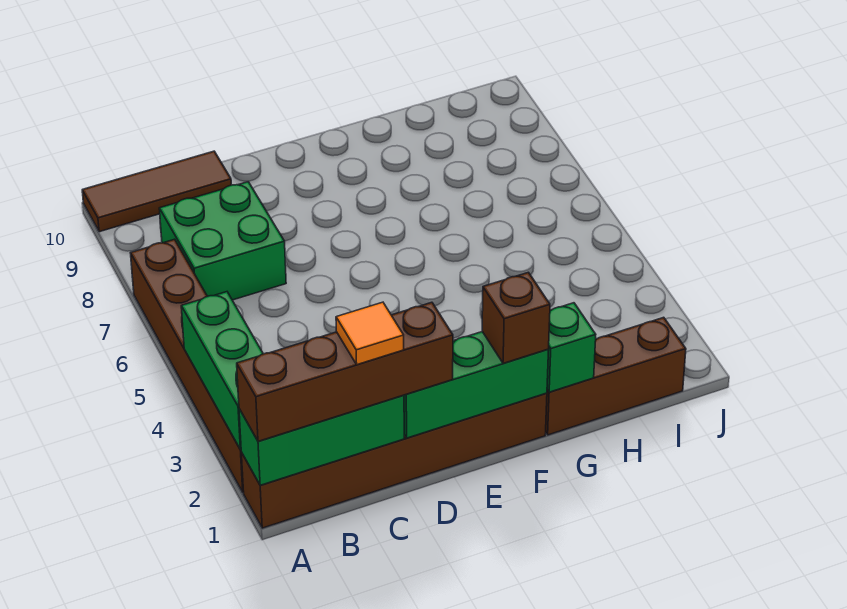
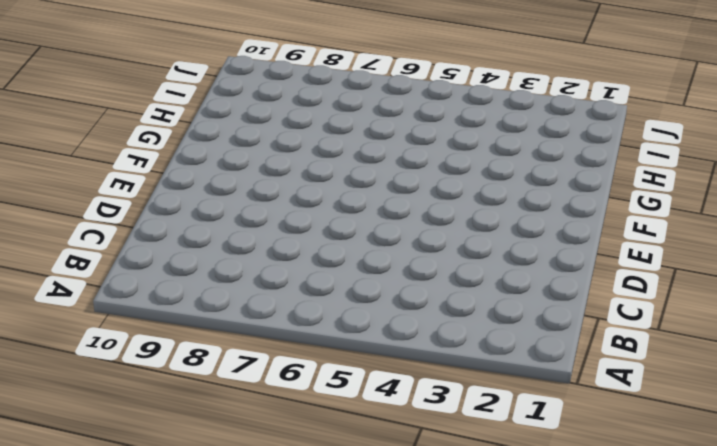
none -> brown 1x6 brick [241,393,547,528]
none -> brown 1x6 brick [131,239,244,492]
none -> brown 1x3 tile [82,151,231,232]

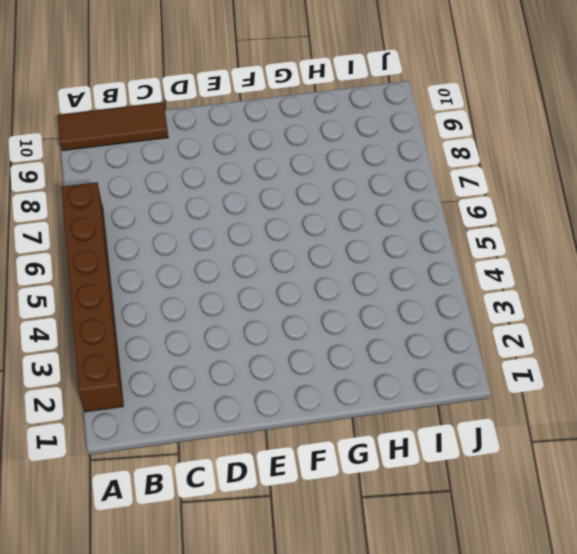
none -> brown 1x6 brick [241,393,547,528]
none -> green 2x2 brick [159,182,286,300]
none -> brown 1x3 brick [546,317,686,435]

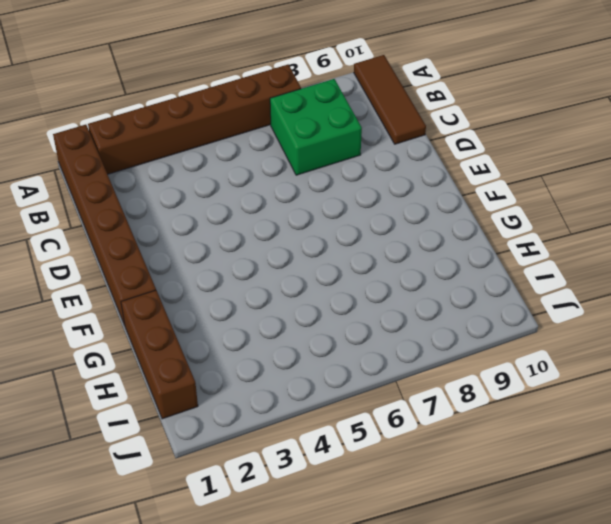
none -> green 1x3 brick [239,395,404,485]
none -> green 1x3 brick [181,292,263,450]
none -> green 1x3 brick [404,332,548,438]

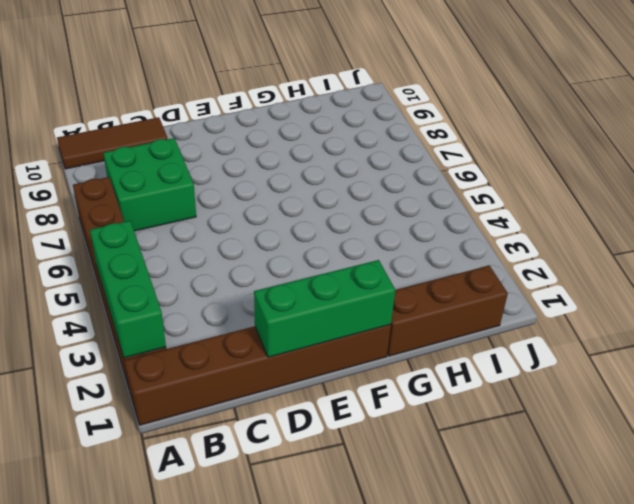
none -> green 1x3 brick [239,395,404,485]
none -> green 1x1 brick [547,303,596,392]
none -> brown 1x4 brick [237,302,453,441]

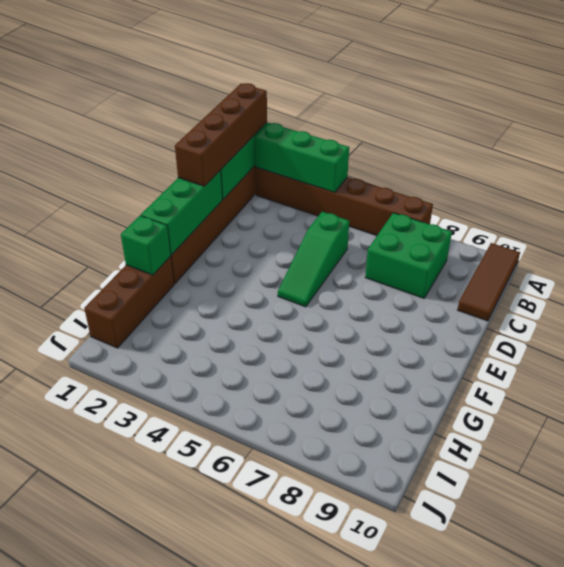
green 1x3 slope [278,212,349,307] -> none
none -> brown 1x1 brick [482,272,550,363]
none -> orange 1x1 tile [336,302,404,365]

